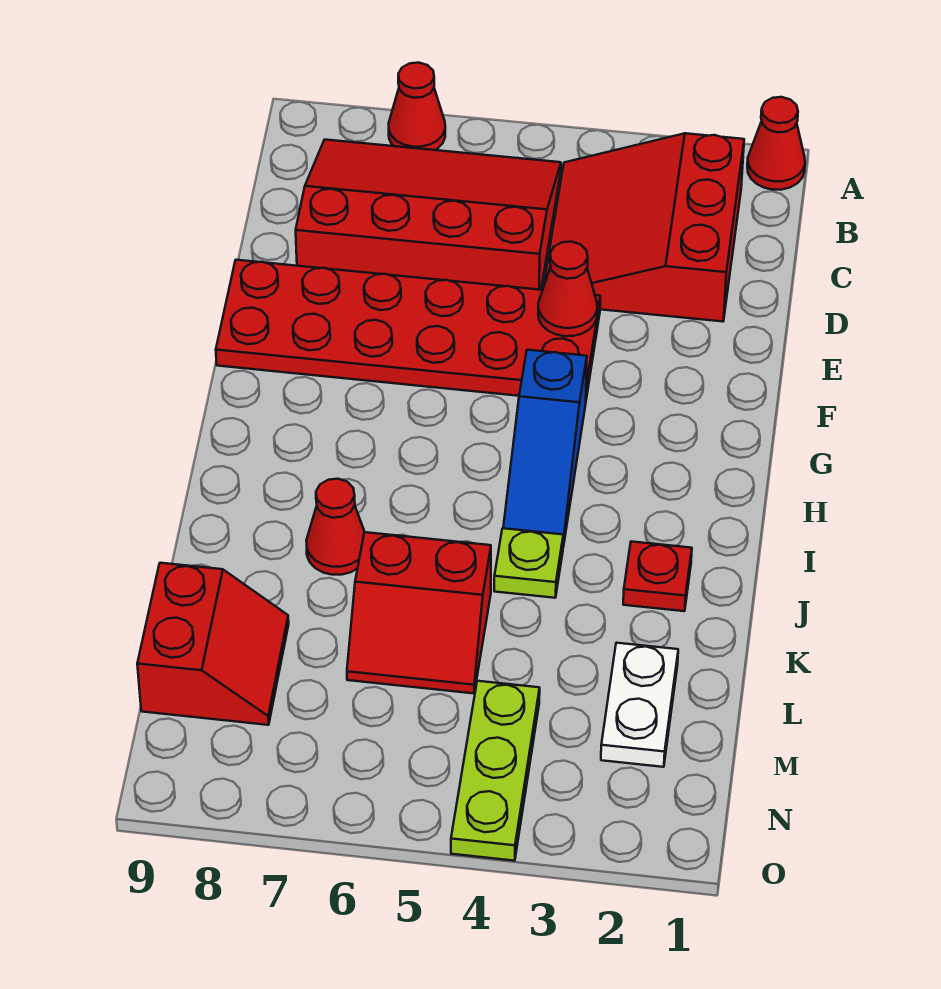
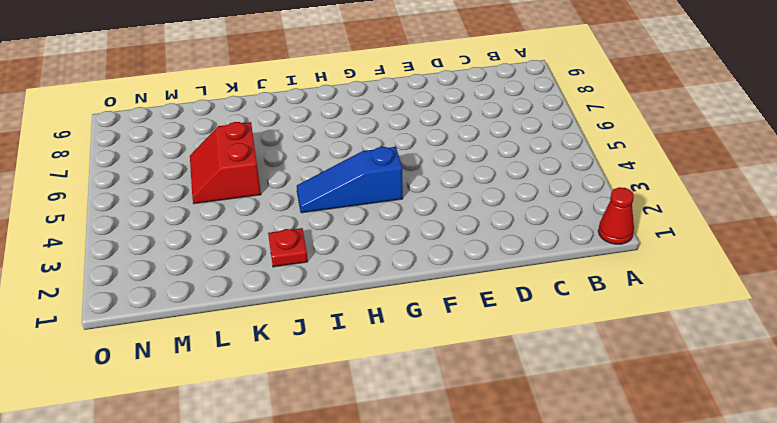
none -> red 1x1 cone [389,63,445,150]
none -> red 3x3 slope [543,133,744,322]
none -> red 3x4 slope [296,140,561,290]

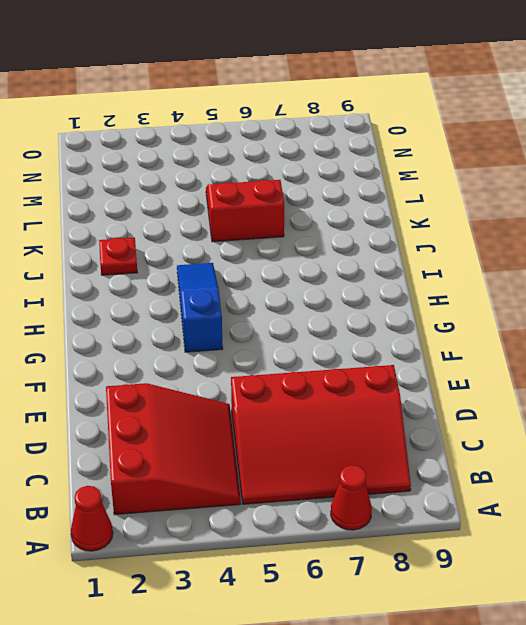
none -> red 2x6 plate [216,260,600,399]
none -> lime 1x1 plate [494,528,563,598]
none -> red 1x1 cone [306,479,364,575]

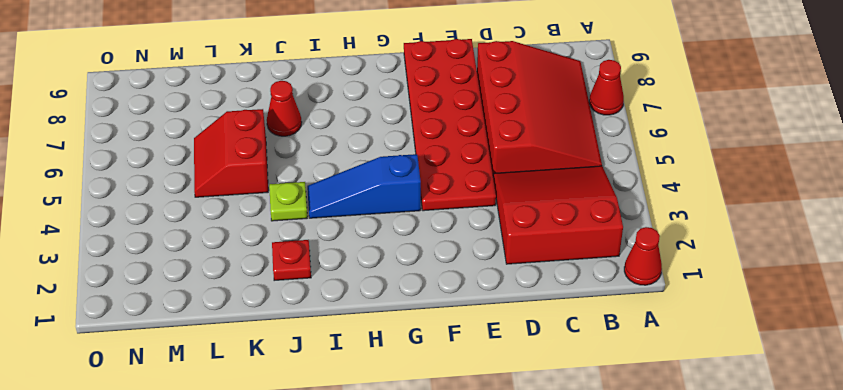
none -> white 1x2 plate [601,643,678,767]
none -> red 2x2 slope [137,563,289,725]
none -> lime 1x3 plate [451,681,540,861]

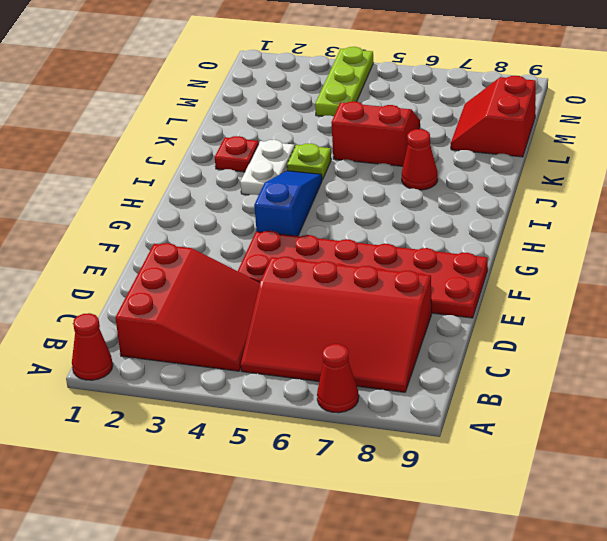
white 1x2 plate [240,140,295,195] -> white 1x2 plate moved to [601,643,678,767]
none -> red 1x1 cone [538,242,597,336]

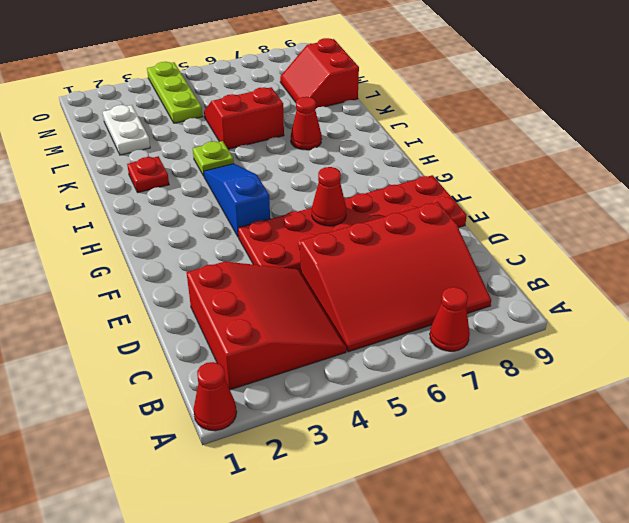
red 1x1 cone [312,167,346,226] -> red 1x1 cone moved to [538,242,597,336]

